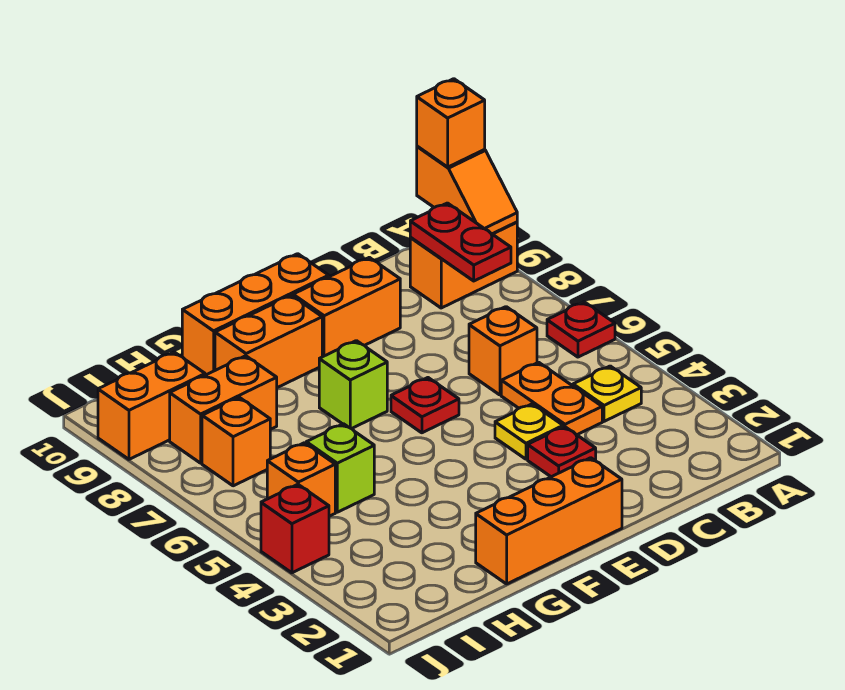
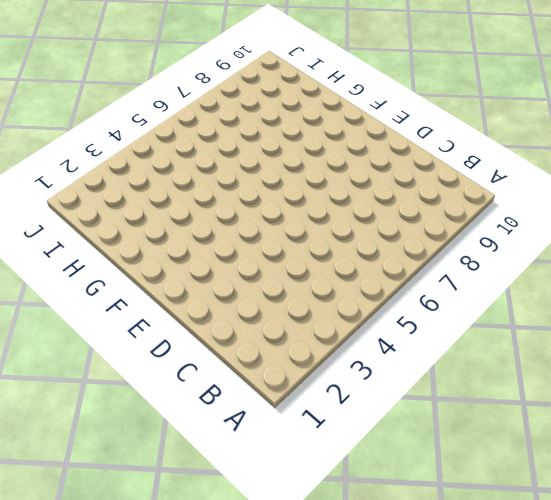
none -> red 1x1 plate [547,302,615,357]
none -> orange 1x2 brick [410,222,517,308]
none -> yellow 1x1 plate [573,366,641,421]

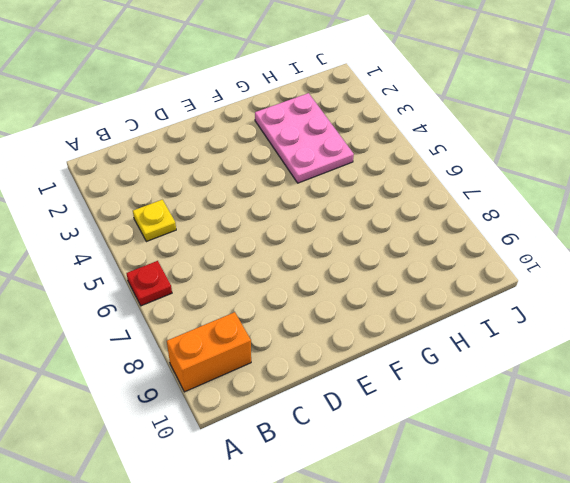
pink 2x3 plate [255,93,354,183] -> none
none -> orange 1x2 plate [501,362,602,435]
none -> orange 1x1 brick [469,307,537,395]
none -> red 1x1 plate [528,427,596,477]

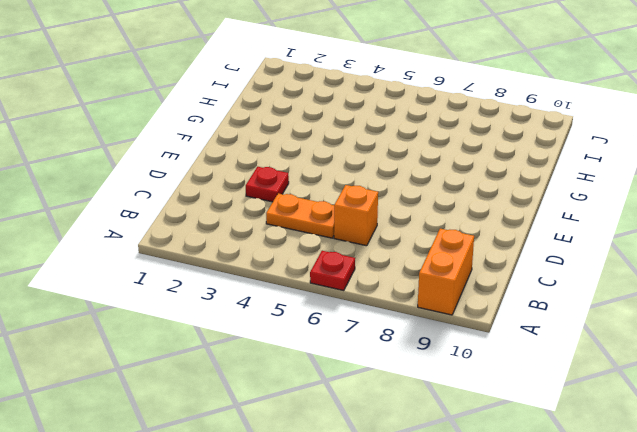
none -> yellow 1x1 plate [573,366,641,421]
none -> yellow 1x1 plate [495,404,563,459]
none -> orange 1x2 brick [293,257,400,357]

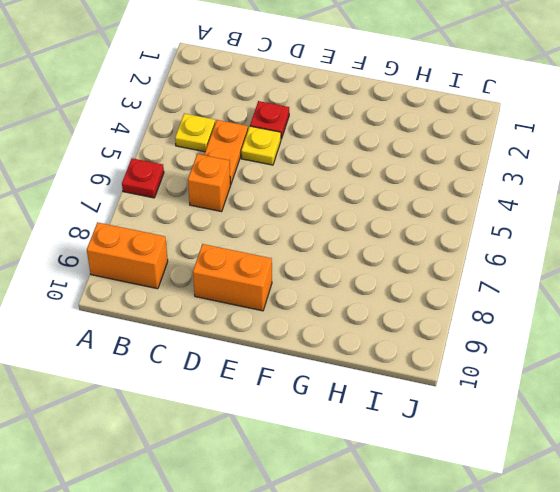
none -> orange 1x3 brick [476,458,622,584]
none -> red 1x1 plate [391,378,459,433]
none -> orange 1x3 brick [182,254,329,375]

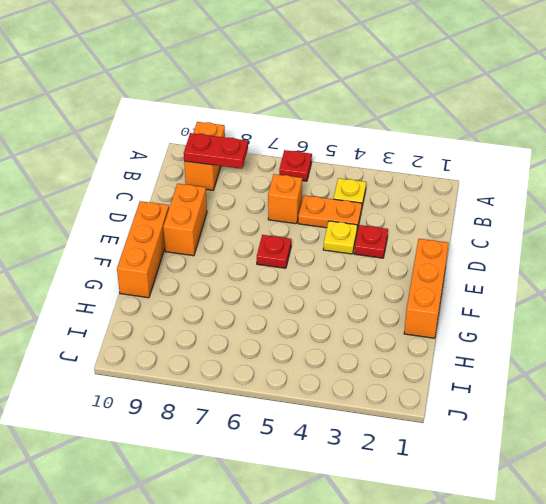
none -> lime 1x1 brick [319,341,387,429]
none -> orange 1x2 brick [215,295,322,388]
none -> lime 1x1 brick [306,424,374,512]

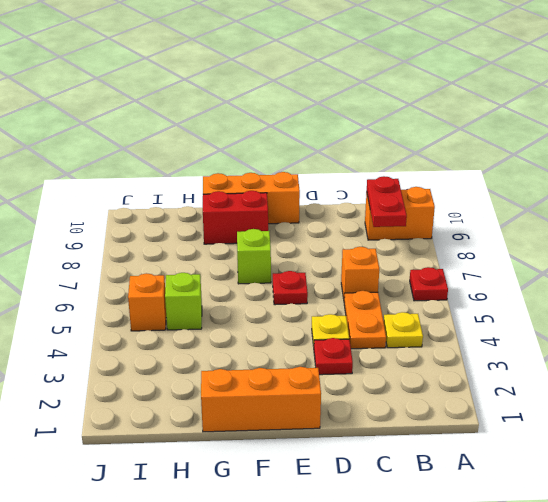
red 1x2 brick [203,191,268,244] -> orange 1x2 brick [215,295,322,388]
none -> orange 1x2 brick [293,257,400,357]
none -> orange 1x2 brick [170,356,277,463]
none -> orange 1x1 brick [202,397,270,486]

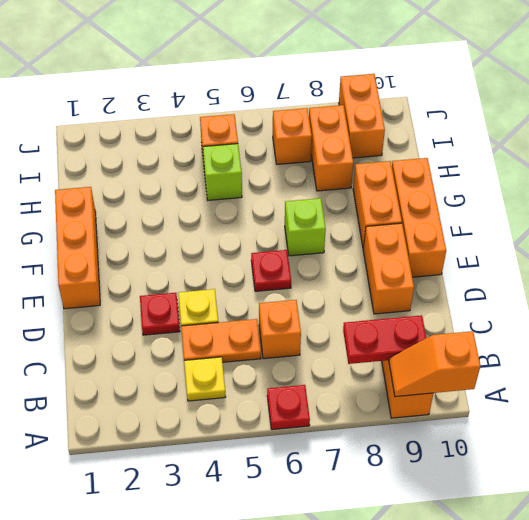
none -> red 1x1 brick [261,484,329,573]
none -> orange 1x1 brick [417,79,485,167]

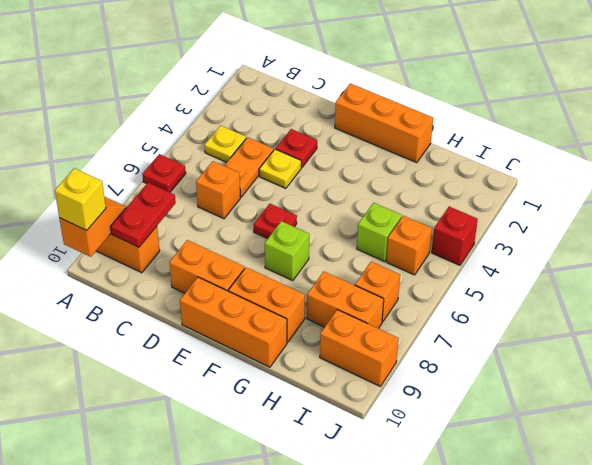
yellow 1x1 brick [55,168,106,230] -> orange 1x1 brick [417,79,485,167]

